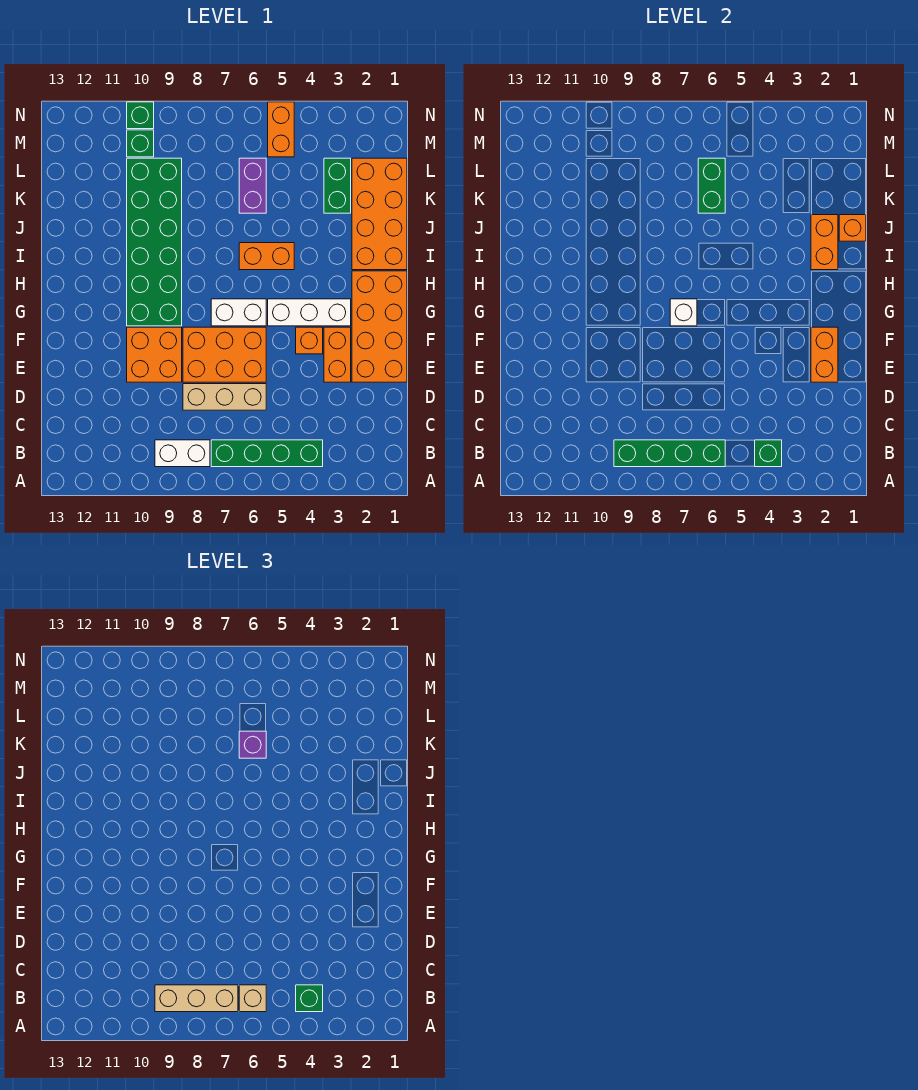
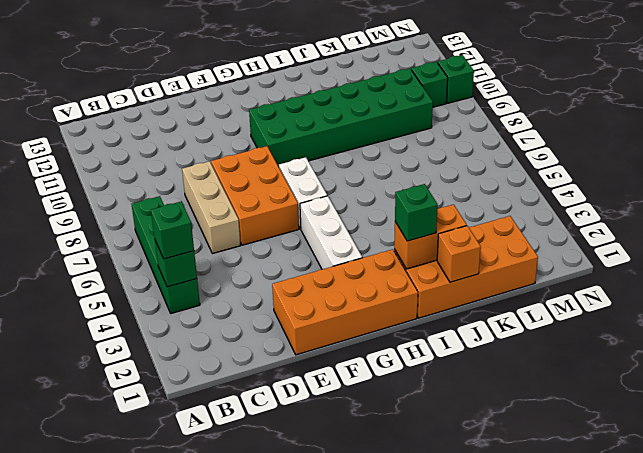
green 1x1 brick [395,184,438,241] -> none
none -> white 1x2 brick [155,440,210,467]
none -> orange 1x2 brick [324,327,351,382]
none -> orange 2x2 brick [127,327,182,382]

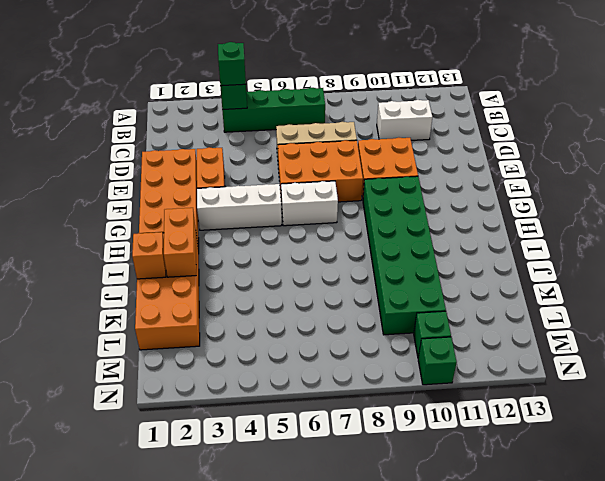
white 1x2 brick [377,100,432,140] -> white 1x2 brick moved to [155,440,210,467]
none -> orange 1x1 brick [296,327,323,354]
none -> orange 1x2 brick [239,243,294,270]
none -> green 1x2 brick [324,158,351,213]

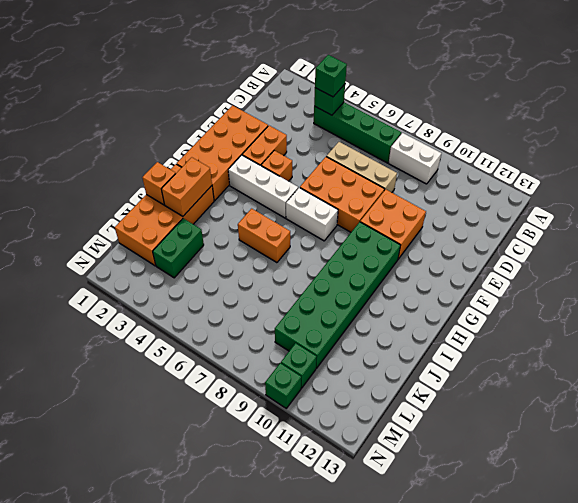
none -> purple 1x2 brick [239,158,266,213]
none -> orange 1x2 brick [268,102,294,157]
none -> green 1x4 brick [614,440,725,467]

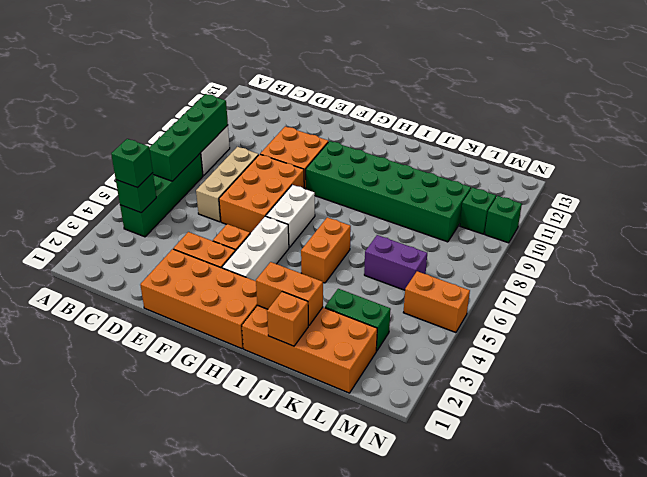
none -> orange 1x2 brick [811,327,838,382]
none -> white 1x1 brick [670,299,697,326]
none -> green 1x2 brick [698,158,725,213]

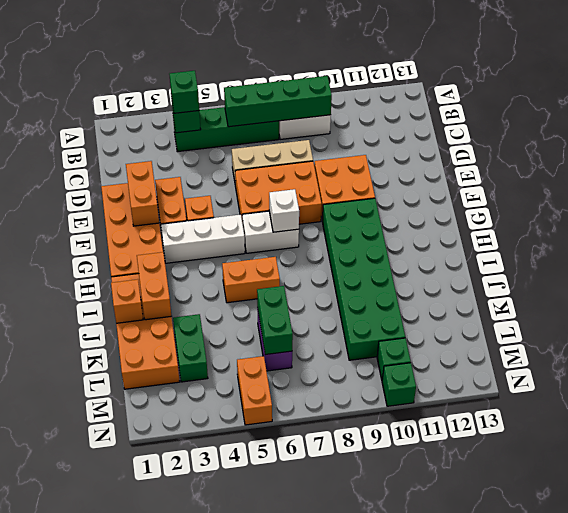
none -> tan 1x1 brick [239,985,266,1012]
none -> tan 1x3 brick [155,985,238,1012]
none -> purple 1x1 brick [239,731,266,758]

